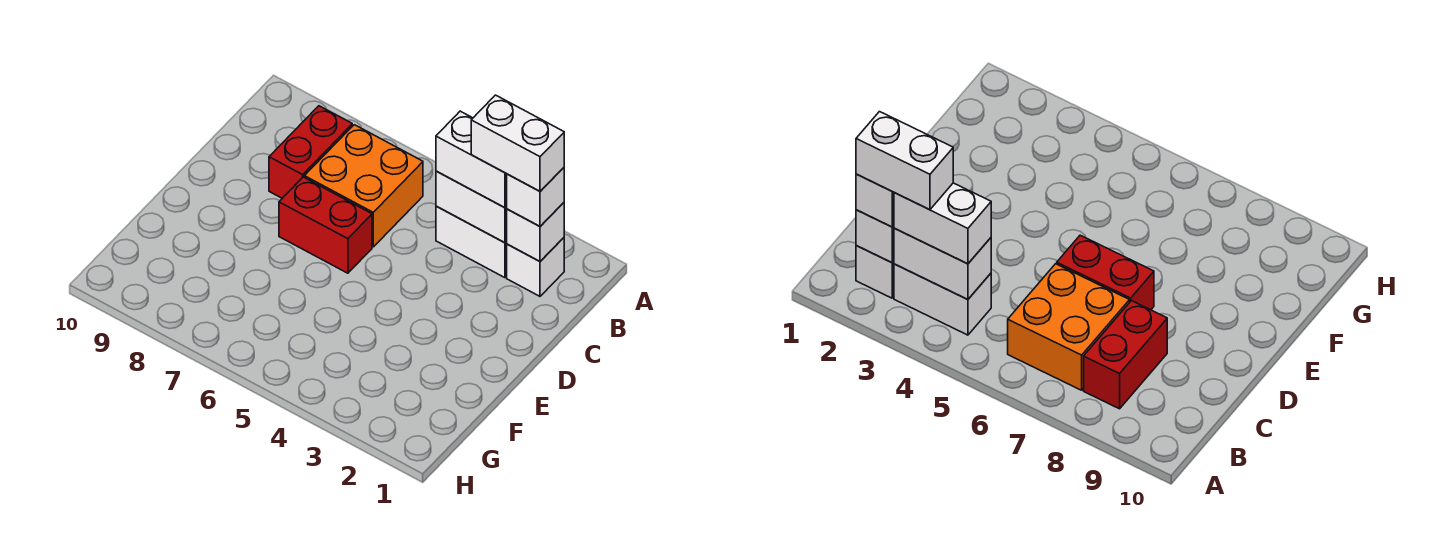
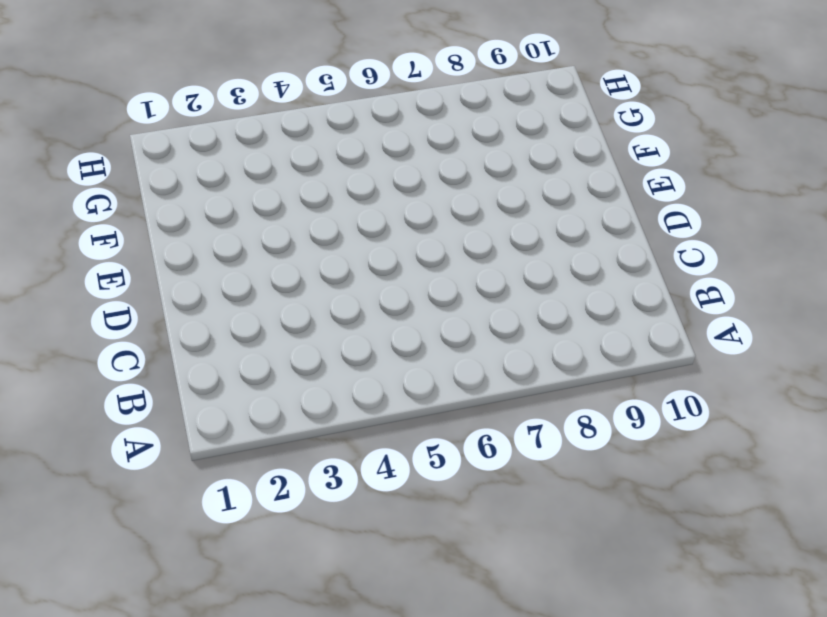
none -> white 1x1 brick [507,238,564,296]
none -> white 1x2 brick [436,206,507,278]

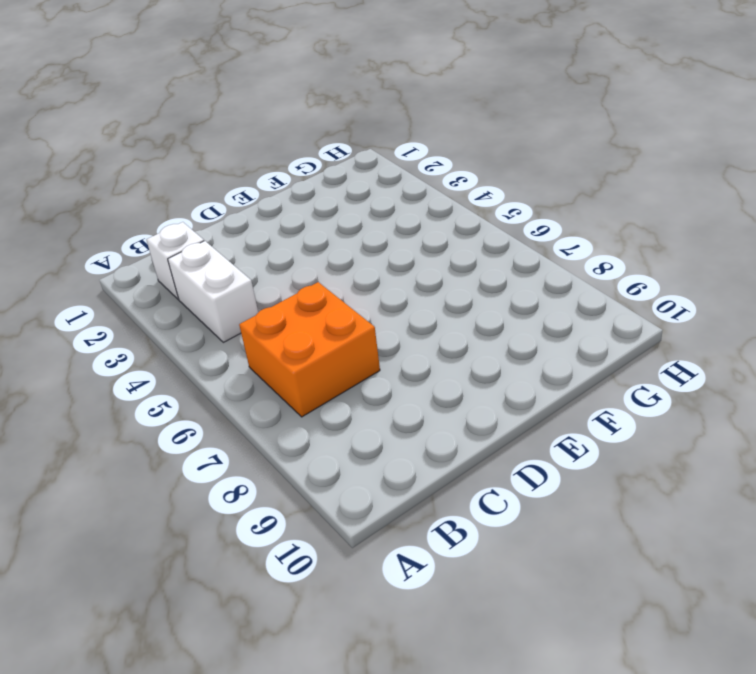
none -> red 1x2 brick [269,106,352,198]
none -> red 1x2 brick [279,177,372,273]

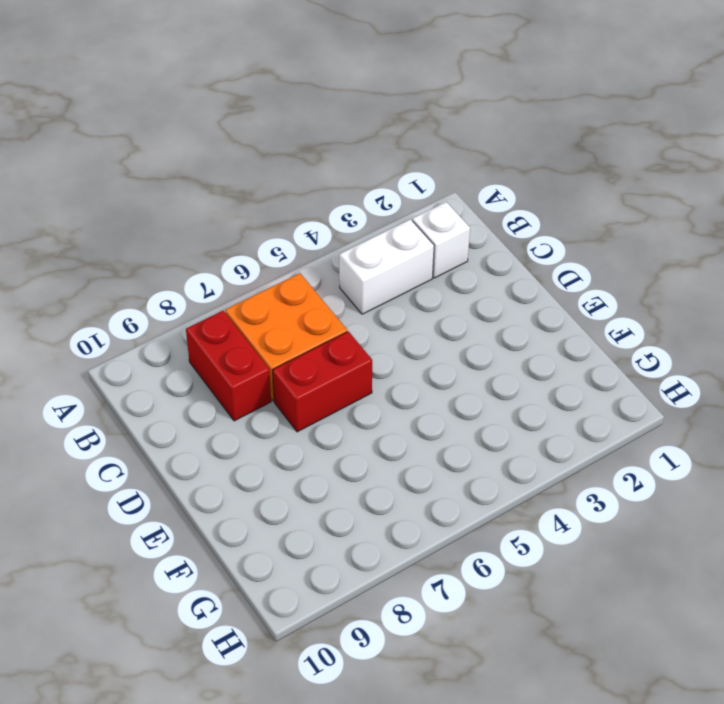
none -> white 1x1 brick [507,203,564,261]
none -> white 1x2 brick [436,171,507,243]

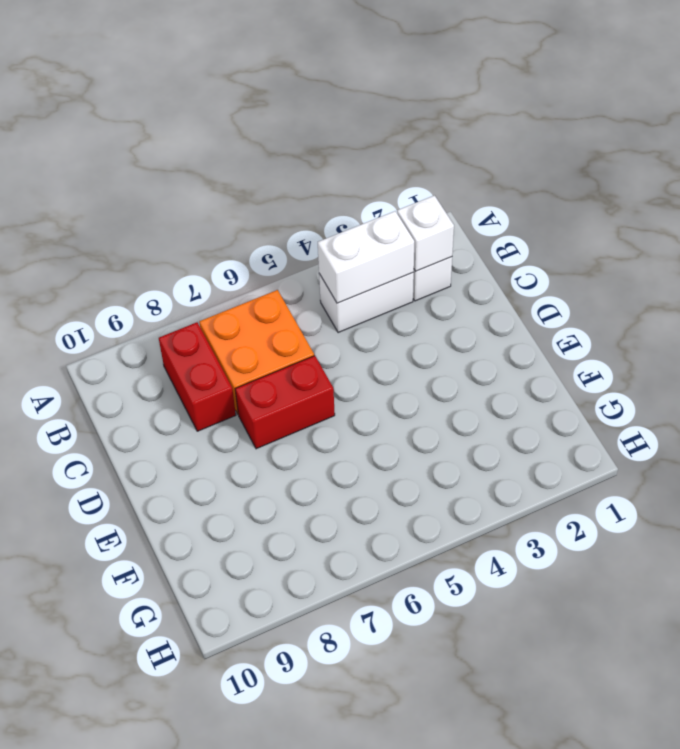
none -> white 1x1 brick [507,168,564,226]
none -> white 1x2 brick [436,111,507,208]

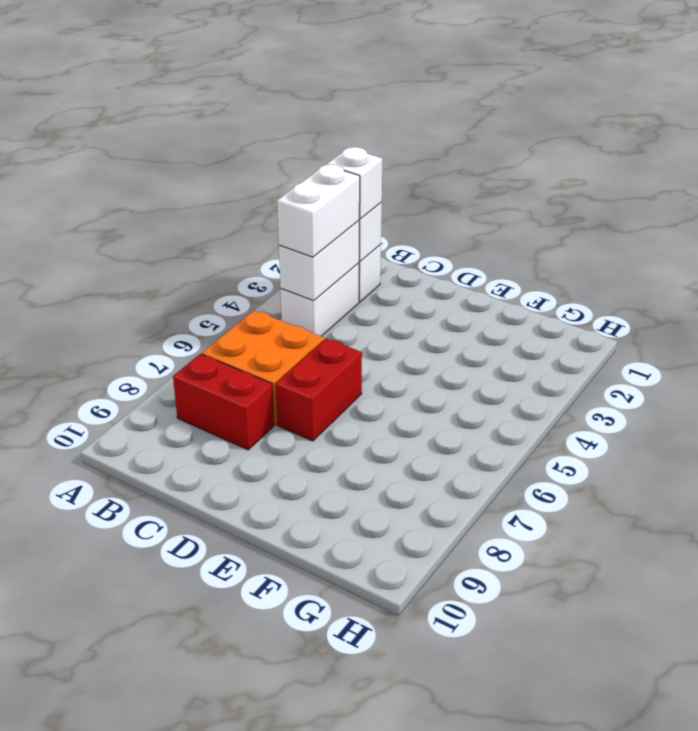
none -> white 1x2 brick [471,95,564,191]

